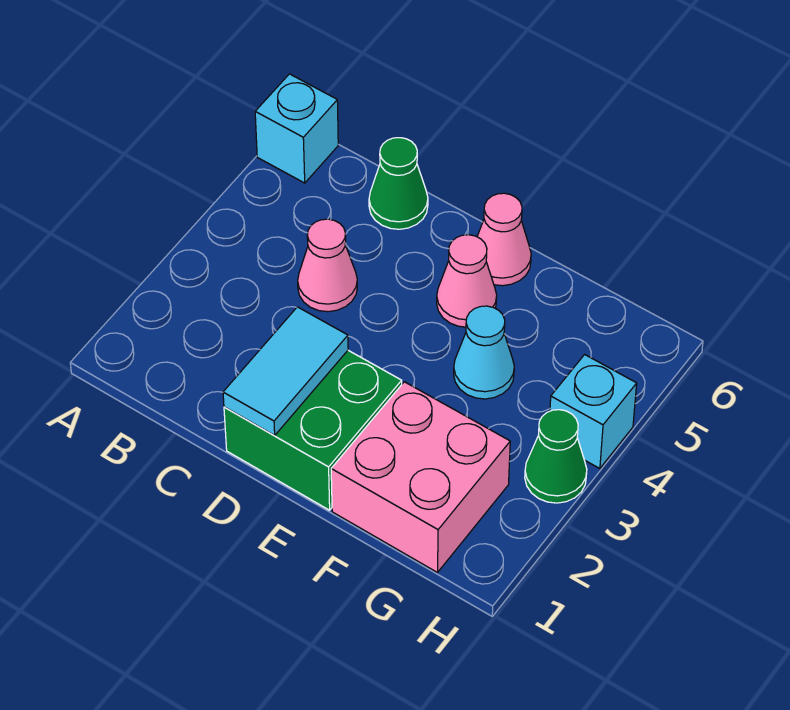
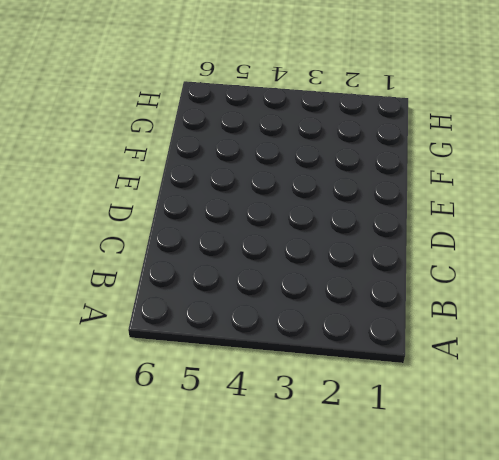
none -> cyan 1x1 brick [255,74,338,183]
none -> pink 1x1 cone [298,219,357,312]

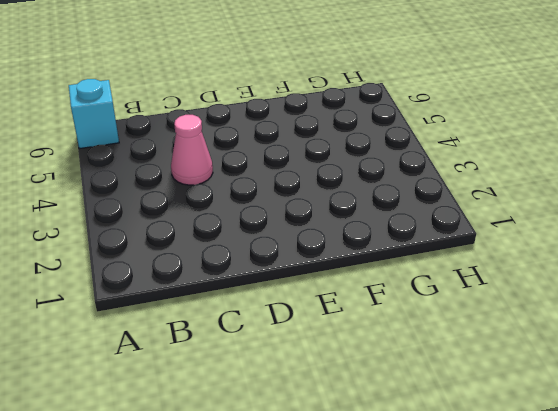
none -> green 1x1 cone [369,138,428,229]
none -> green 2x2 brick [224,350,402,510]

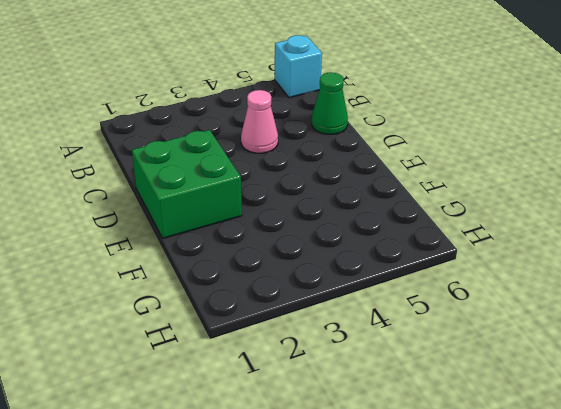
none -> pink 1x1 cone [437,235,497,327]
none -> pink 1x1 cone [477,193,531,286]

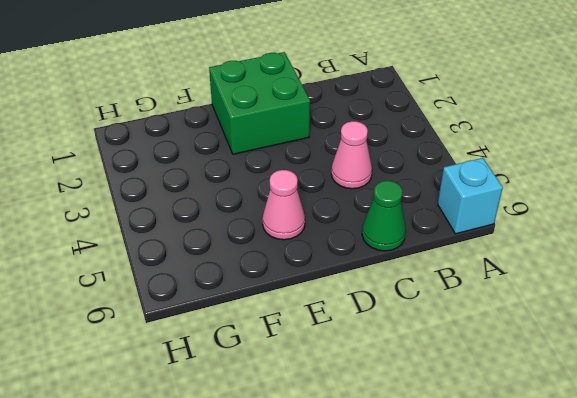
none -> pink 1x1 cone [477,193,531,286]
none -> pink 2x2 brick [331,382,510,573]

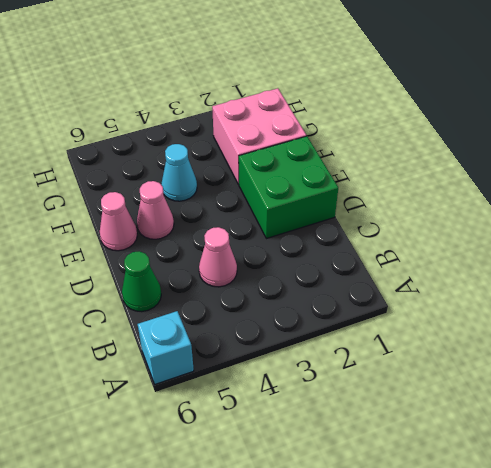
none -> green 1x1 cone [525,410,587,503]
none -> cyan 1x1 brick [550,355,637,469]

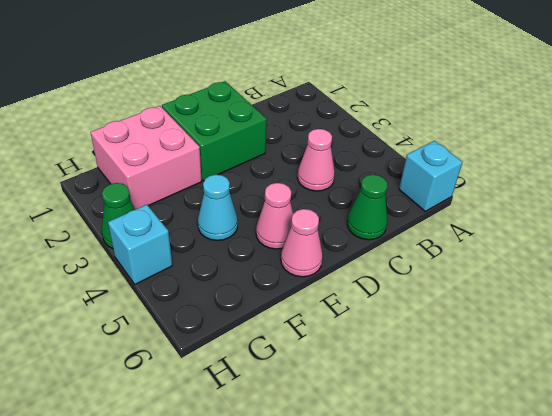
none -> cyan 1x2 tile [223,307,348,435]

